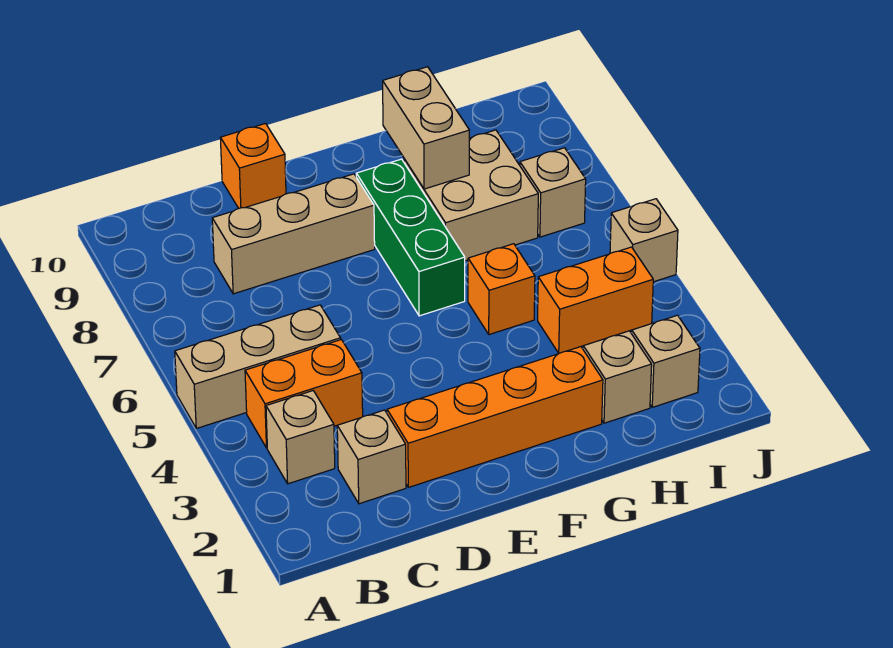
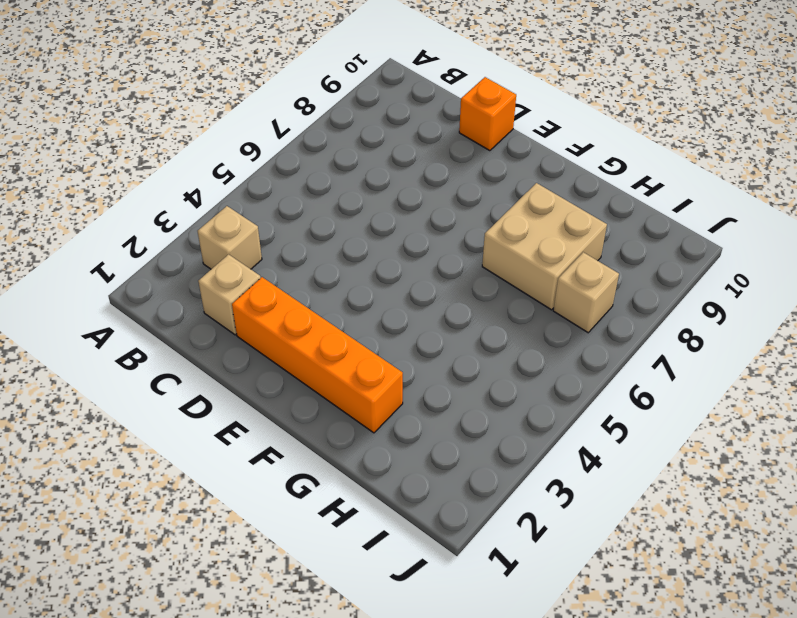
none -> tan 1x3 brick [175,305,341,428]
none -> orange 1x2 brick [245,340,363,448]
none -> tan 1x3 brick [212,174,375,294]

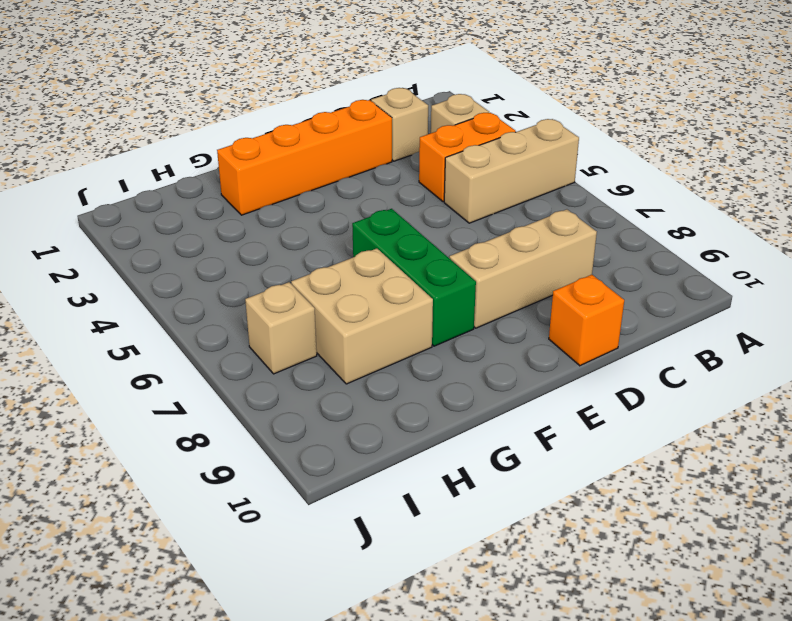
none -> orange 1x1 brick [468,244,535,334]
none -> tan 1x1 brick [583,331,652,423]
none -> orange 1x2 brick [538,247,653,353]

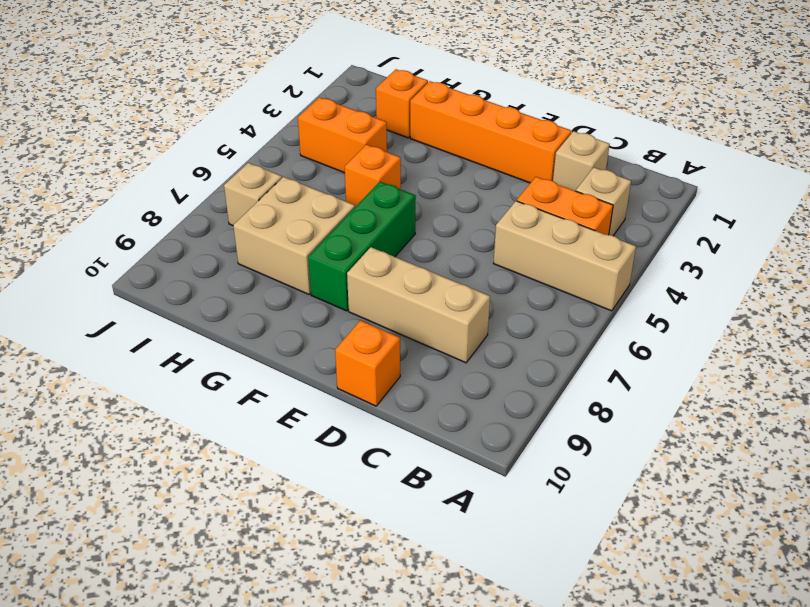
orange 1x1 brick [376,69,428,138] -> tan 1x1 brick [583,331,652,423]
none -> tan 1x1 brick [632,315,700,407]
none -> tan 1x1 brick [610,199,678,282]
none -> tan 1x2 brick [383,67,469,189]

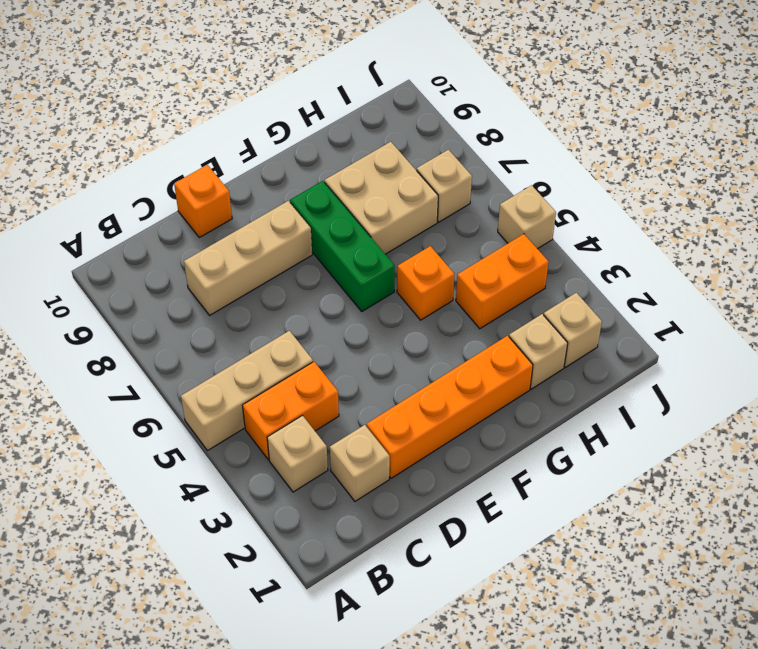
none -> tan 1x2 brick [383,67,469,189]

